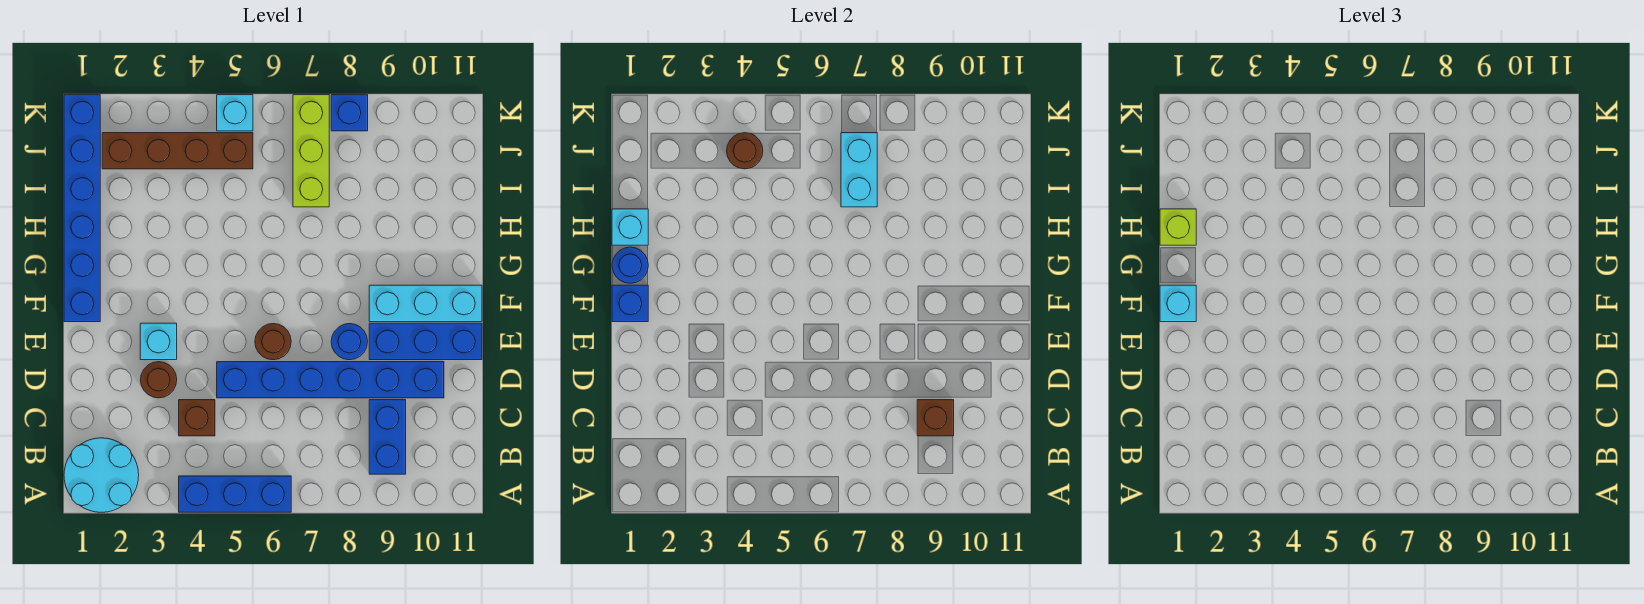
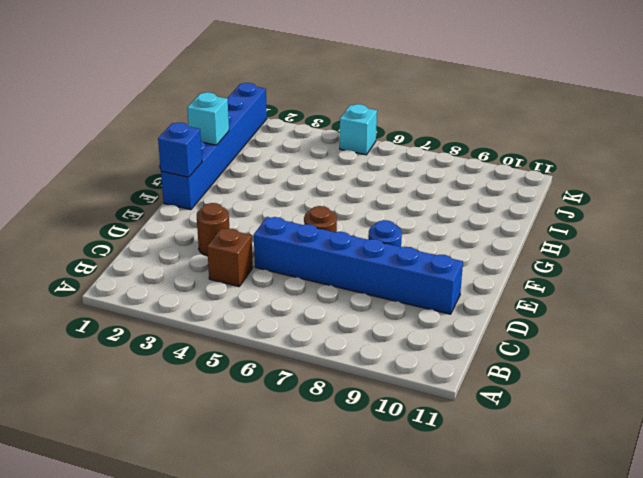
none -> cyan 2x2 round brick [64,438,139,512]
none -> blue 1x3 brick [179,476,291,512]
none -> blue 1x2 brick [369,400,406,474]

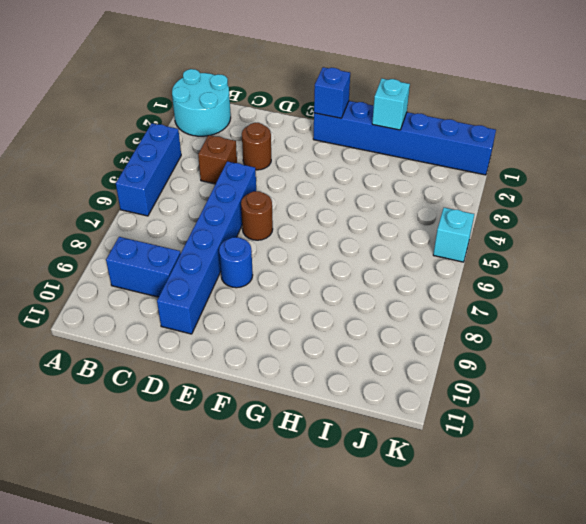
none -> cyan 1x1 brick [140,323,177,360]
none -> blue 1x3 brick [369,323,482,360]
none -> cyan 1x3 brick [369,285,482,322]

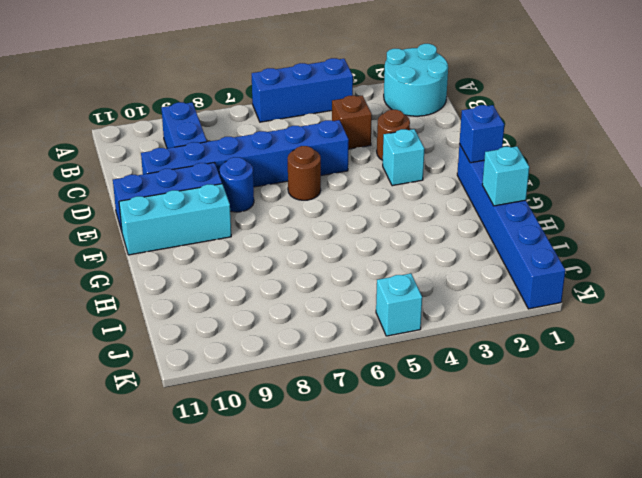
none -> lime 1x3 brick [293,95,329,207]
none -> brown 1x4 brick [102,133,253,169]
none -> blue 1x1 brick [331,95,368,131]

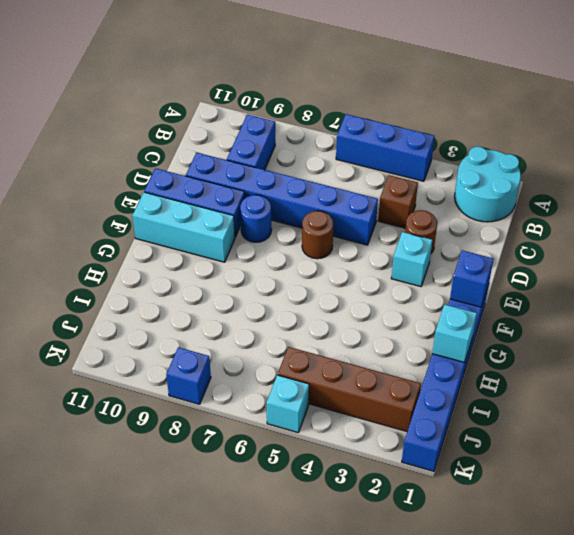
none -> lime 1x3 brick [293,95,329,207]
none -> brown 1x1 brick [917,400,954,436]
none -> blue 1x1 round brick [612,247,648,283]

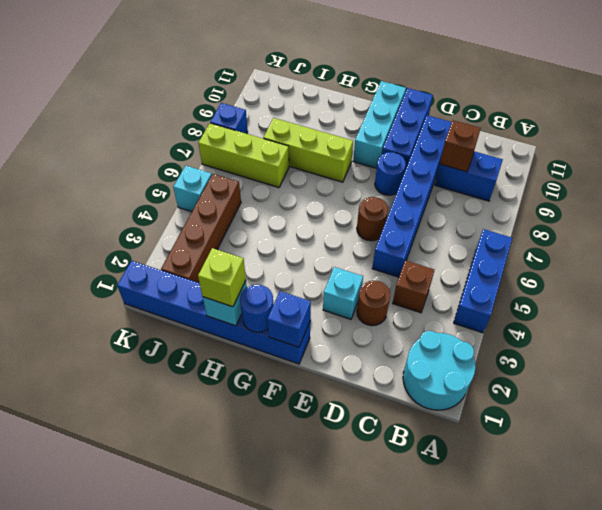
lime 1x3 brick [263,118,353,182] -> none
none -> cyan 1x2 brick [841,133,877,207]
none -> brown 1x1 round brick [727,133,763,169]
none -> cyan 1x1 brick [1160,285,1196,322]

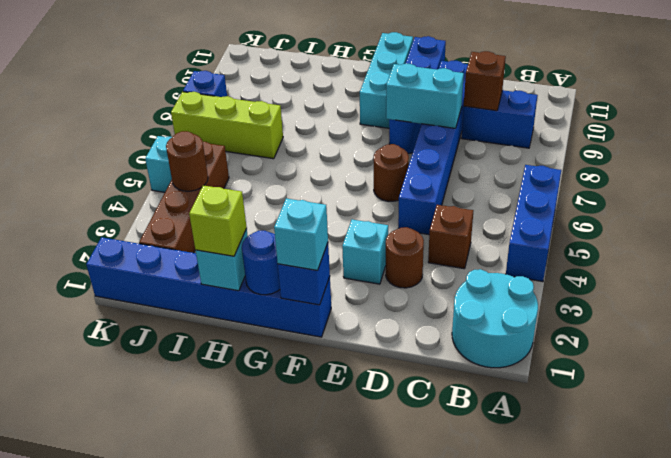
cyan 1x2 brick [386,64,464,128] -> cyan 1x2 brick moved to [841,133,877,207]

